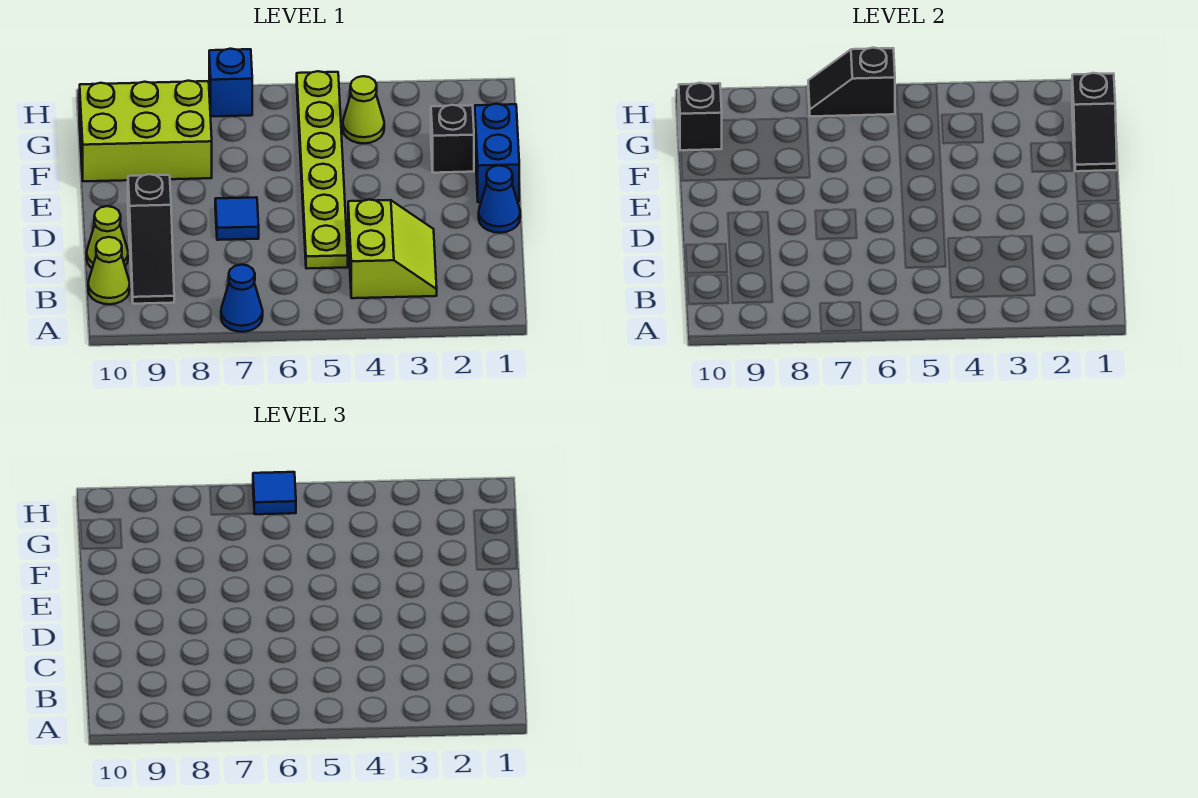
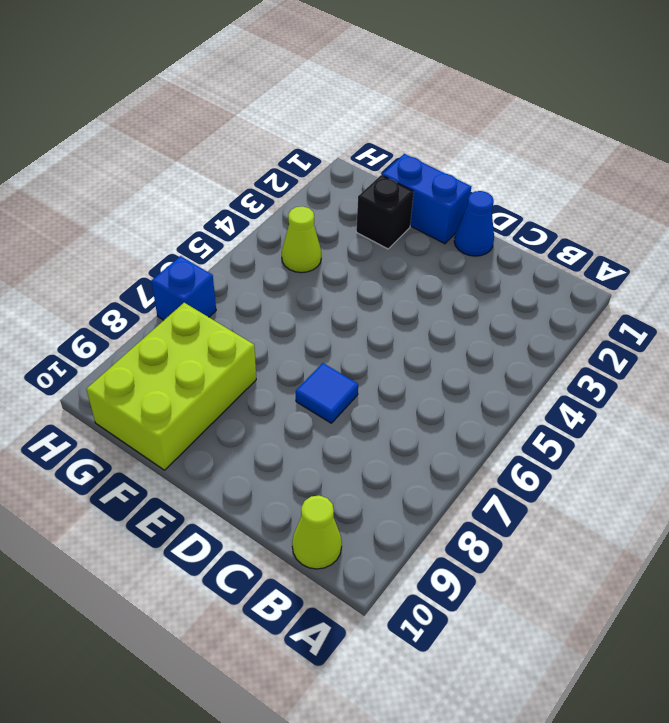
none -> blue 1x1 cone [221,265,263,332]
none -> lime 2x2 slope [348,200,437,298]
none -> black 1x3 slope [128,174,174,304]

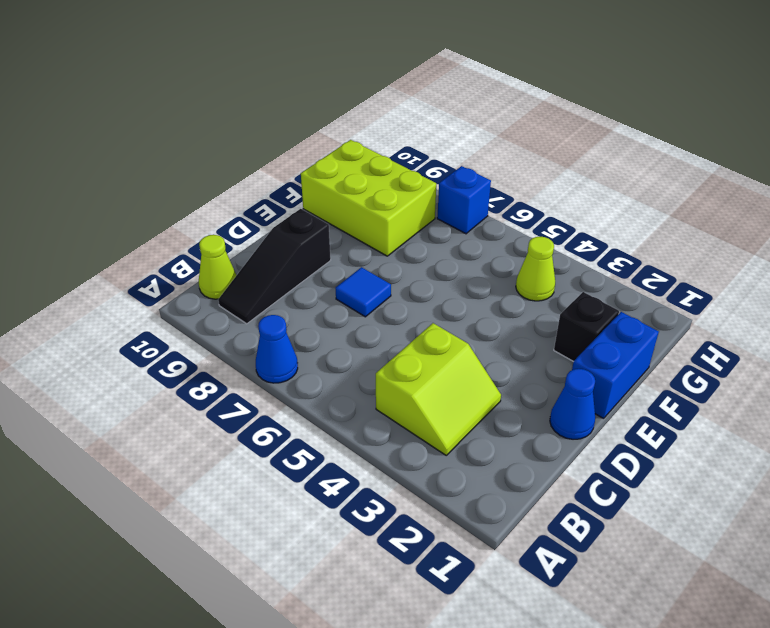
none -> lime 1x6 plate [297,71,348,269]
none -> lime 1x1 cone [87,206,128,268]
none -> black 1x2 slope [1072,73,1117,171]

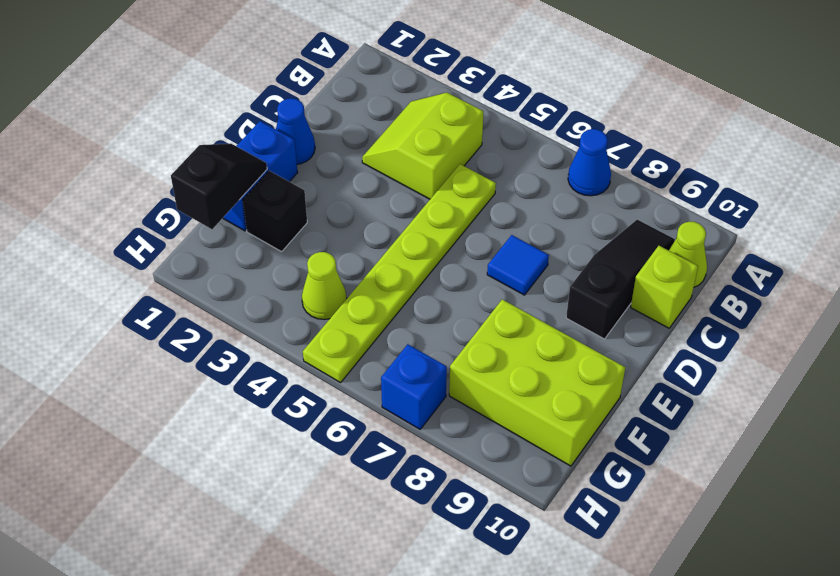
lime 1x1 brick [631,246,698,328] -> lime 1x1 cone [87,206,128,268]
none -> black 1x1 brick [679,83,722,151]
none -> black 1x2 slope [808,48,895,116]
none -> blue 1x1 tile [253,472,296,514]

